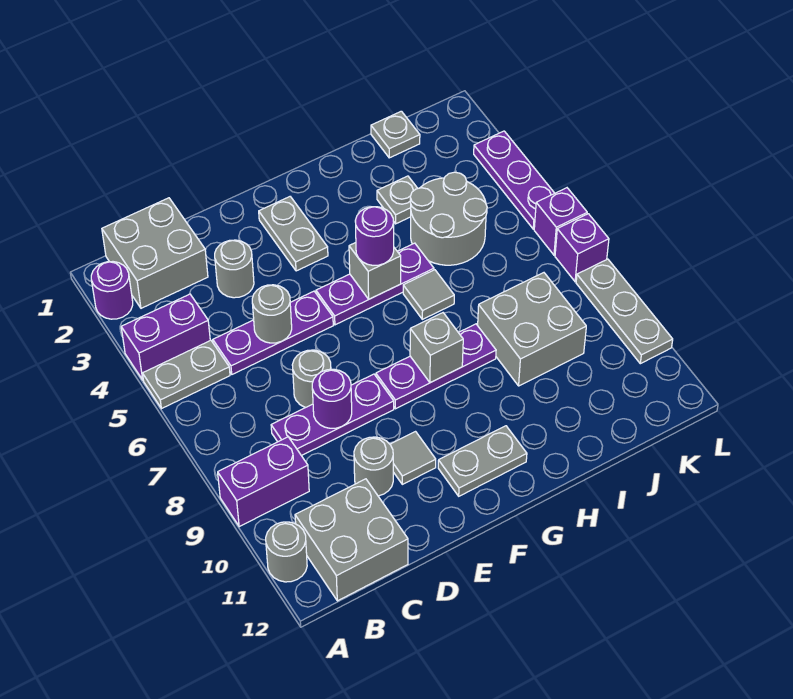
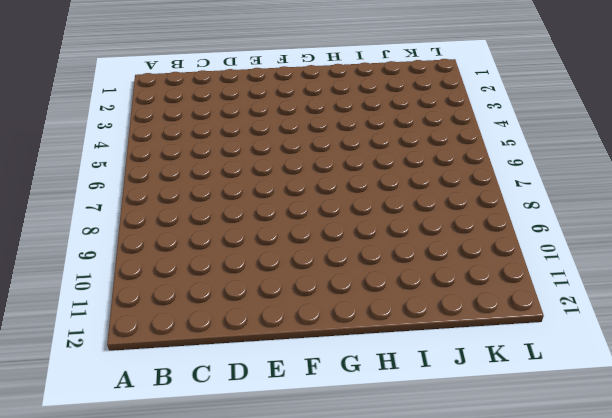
none -> purple 1x1 round brick [91,262,133,319]
none -> purple 1x2 brick [121,294,210,380]
none -> grey 1x2 plate [143,340,230,409]
none -> purple 1x2 brick [218,437,309,527]

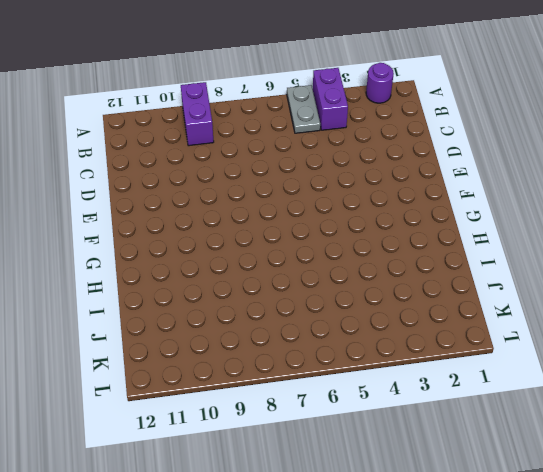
none -> grey 1x1 round brick [266,522,307,582]
none -> grey 2x2 brick [102,198,208,308]
none -> grey 2x2 brick [295,479,408,601]
none -> purple 1x3 plate [213,291,333,374]

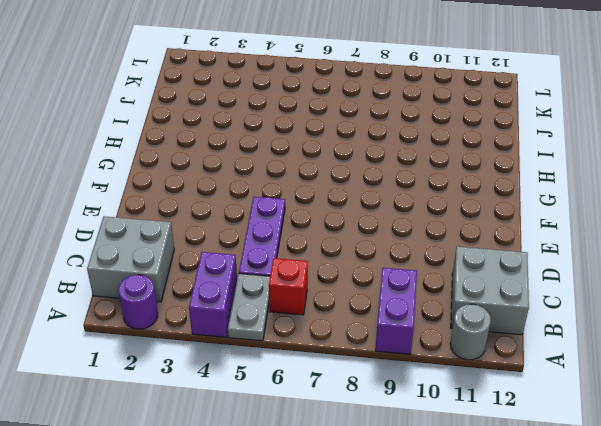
red 1x1 brick [269,258,308,315] -> none
none -> purple 1x3 plate [271,374,394,456]
none -> grey 1x1 round brick [215,240,254,298]
none -> grey 1x1 round brick [292,350,331,408]
none -> grey 1x1 round brick [354,437,393,496]

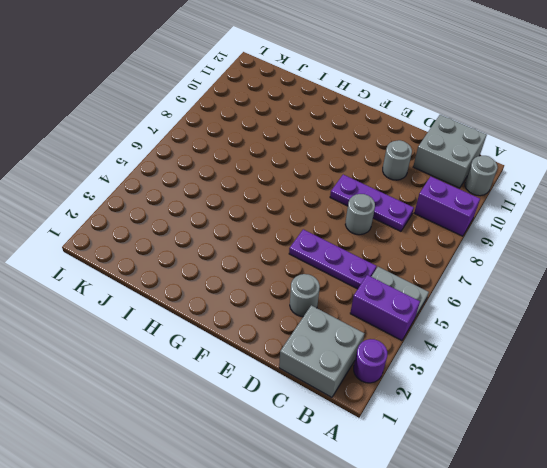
none -> grey 1x1 tile [390,432,436,484]
none -> grey 1x2 plate [259,197,328,271]
none -> purple 1x3 plate [316,243,434,325]
none -> purple 1x3 plate [376,324,496,409]

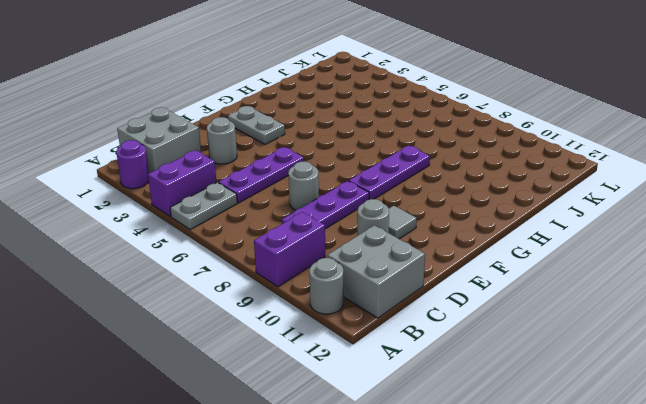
none -> purple 1x3 plate [316,243,434,325]
none -> grey 1x2 plate [438,426,527,496]
none -> grey 1x1 tile [403,270,454,319]
none -> grey 1x1 plate [377,176,418,224]

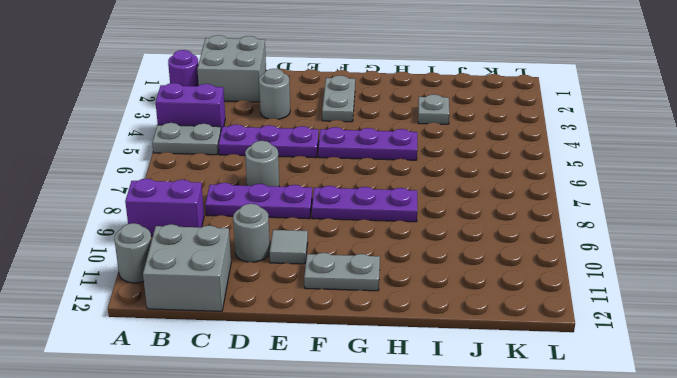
none -> grey 1x1 tile [403,270,454,319]
none -> grey 2x2 round brick [410,172,487,265]
none -> grey 2x2 brick [478,273,586,386]
none -> grey 1x1 plate [371,111,420,158]

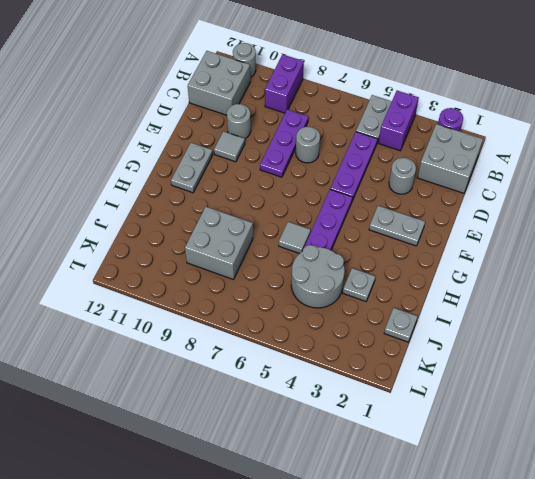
none -> purple 1x3 plate [376,324,496,409]
none -> purple 1x3 plate [474,131,555,229]
none -> purple 1x1 brick [534,188,587,255]
none -> purple 1x1 brick [555,214,609,282]

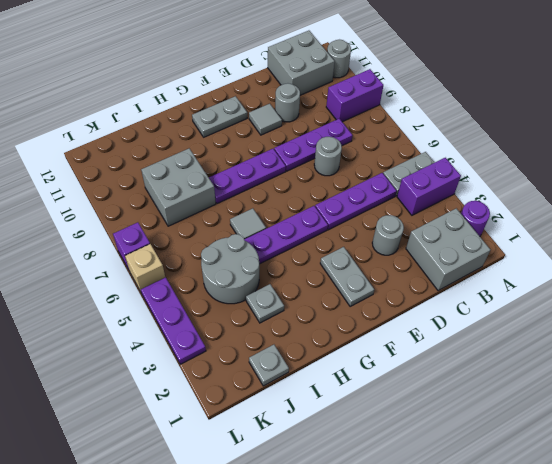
tan 1x1 brick [125,244,165,292] -> purple 1x1 brick [534,188,587,255]
none -> grey 1x3 plate [576,259,673,364]
none -> grey 1x1 round brick [252,285,292,343]
none -> purple 1x1 round brick [312,369,352,428]
none -> grey 1x1 brick [349,243,401,299]

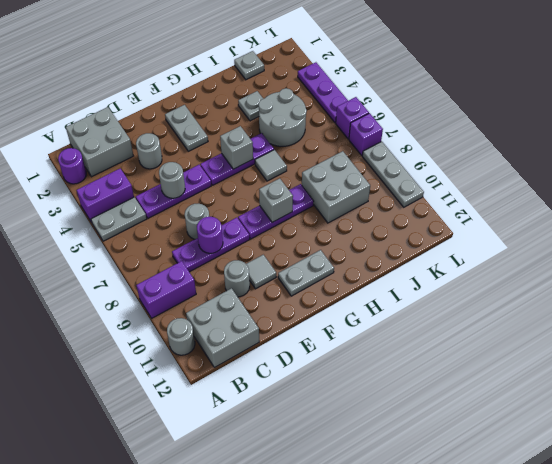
none -> purple 1x1 round brick [355,207,394,265]

